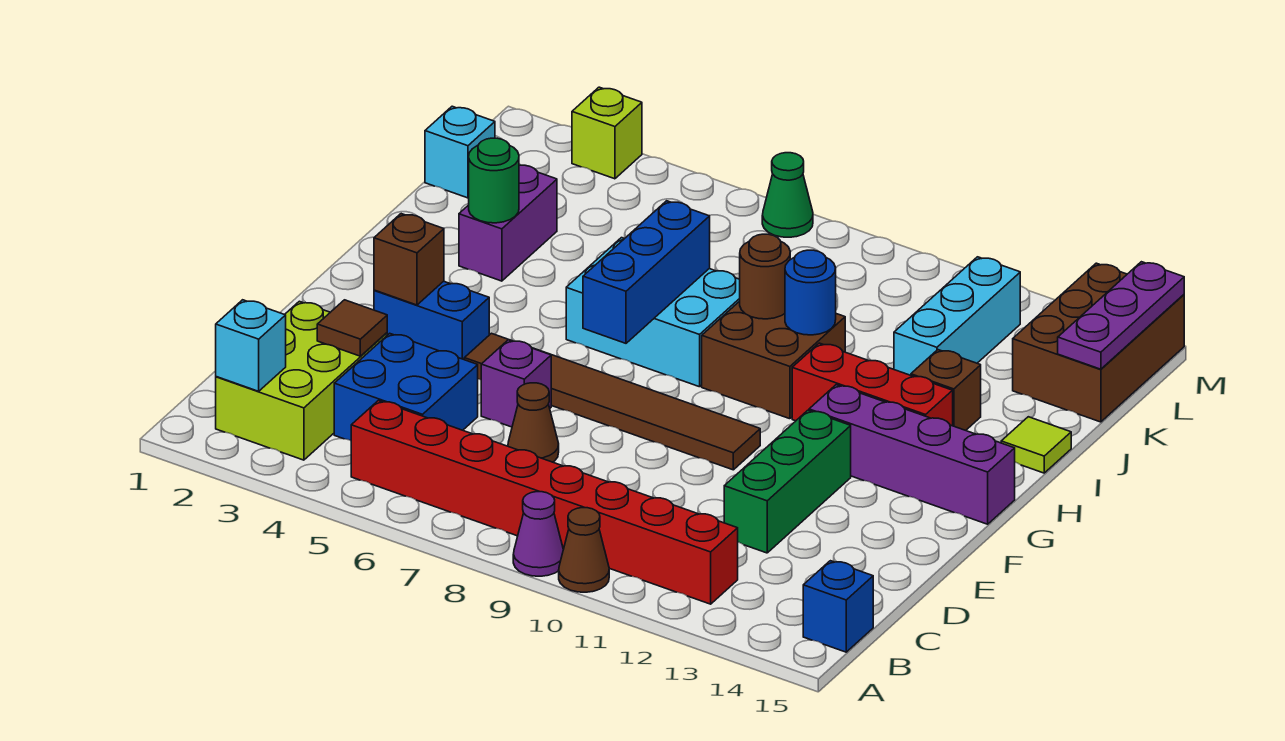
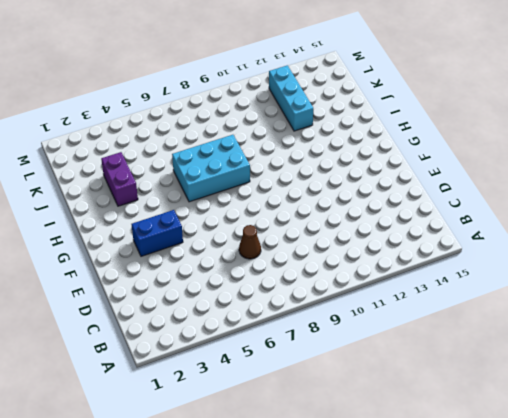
none -> purple 1x1 cone [513,492,563,576]
none -> brown 1x1 cone [559,508,609,592]
none -> lime 2x3 brick [216,301,387,460]
none -> red 1x8 brick [351,401,738,604]

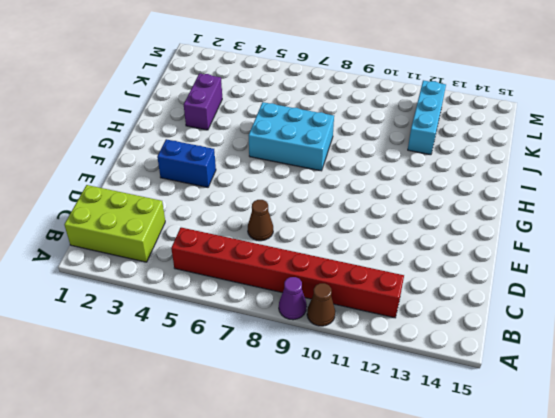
lime 2x3 brick [64,185,165,262] -> lime 2x3 brick turned to [216,301,387,460]
none -> blue 1x1 brick [803,561,873,652]
none -> blue 2x2 brick [334,333,478,441]
none -> green 1x3 brick [724,410,851,553]
none -> purple 1x1 brick [481,340,551,427]

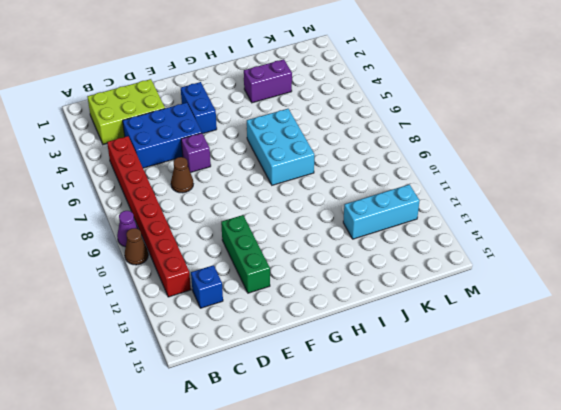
blue 2x3 brick [123,103,202,168] -> blue 2x2 brick [334,333,478,441]
blue 1x1 brick [191,265,223,308] -> blue 1x1 brick moved to [803,561,873,652]
green 1x3 brick [221,215,270,293] -> green 1x3 brick turned to [724,410,851,553]
none -> brown 1x6 tile [464,333,760,470]
none -> purple 1x4 brick [809,385,1015,524]
none -> brown 2x2 brick [702,301,845,419]
none -> red 1x3 brick [792,343,953,426]

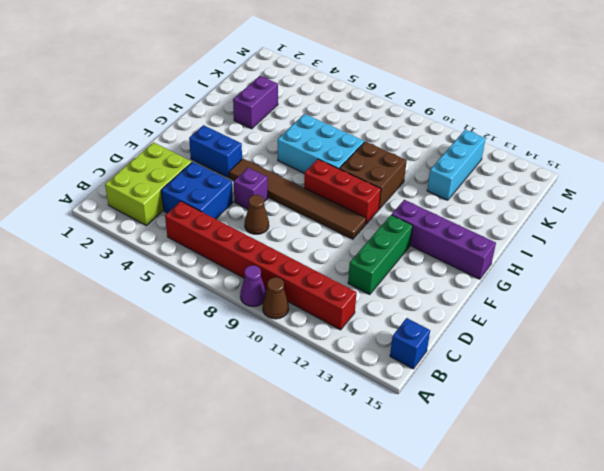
red 1x3 brick [304,159,381,224] -> red 1x3 brick moved to [792,343,953,426]
none -> brown 1x1 brick [911,350,981,430]
none -> lime 1x1 tile [1001,417,1071,473]
none -> cyan 1x1 brick [425,106,495,198]
none -> brown 2x3 brick [1013,263,1184,422]

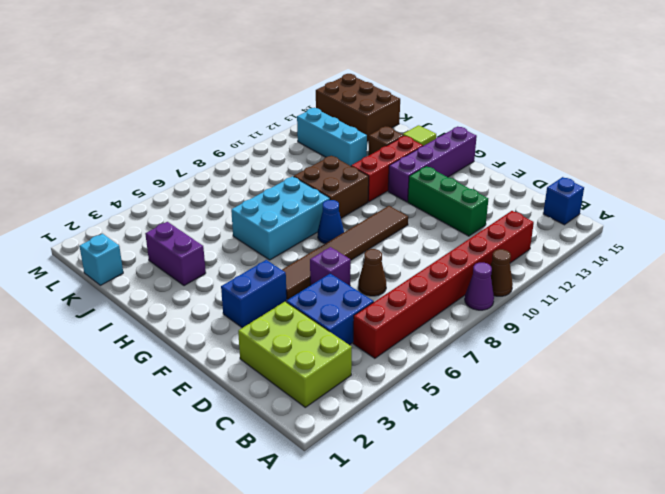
blue 1x1 cone [318,200,344,244] -> none
none -> lime 1x1 brick [572,87,642,179]
none -> green 1x1 cone [762,153,813,237]
none -> cyan 1x1 brick [216,300,286,391]
none -> brown 1x1 tile [317,300,387,356]

